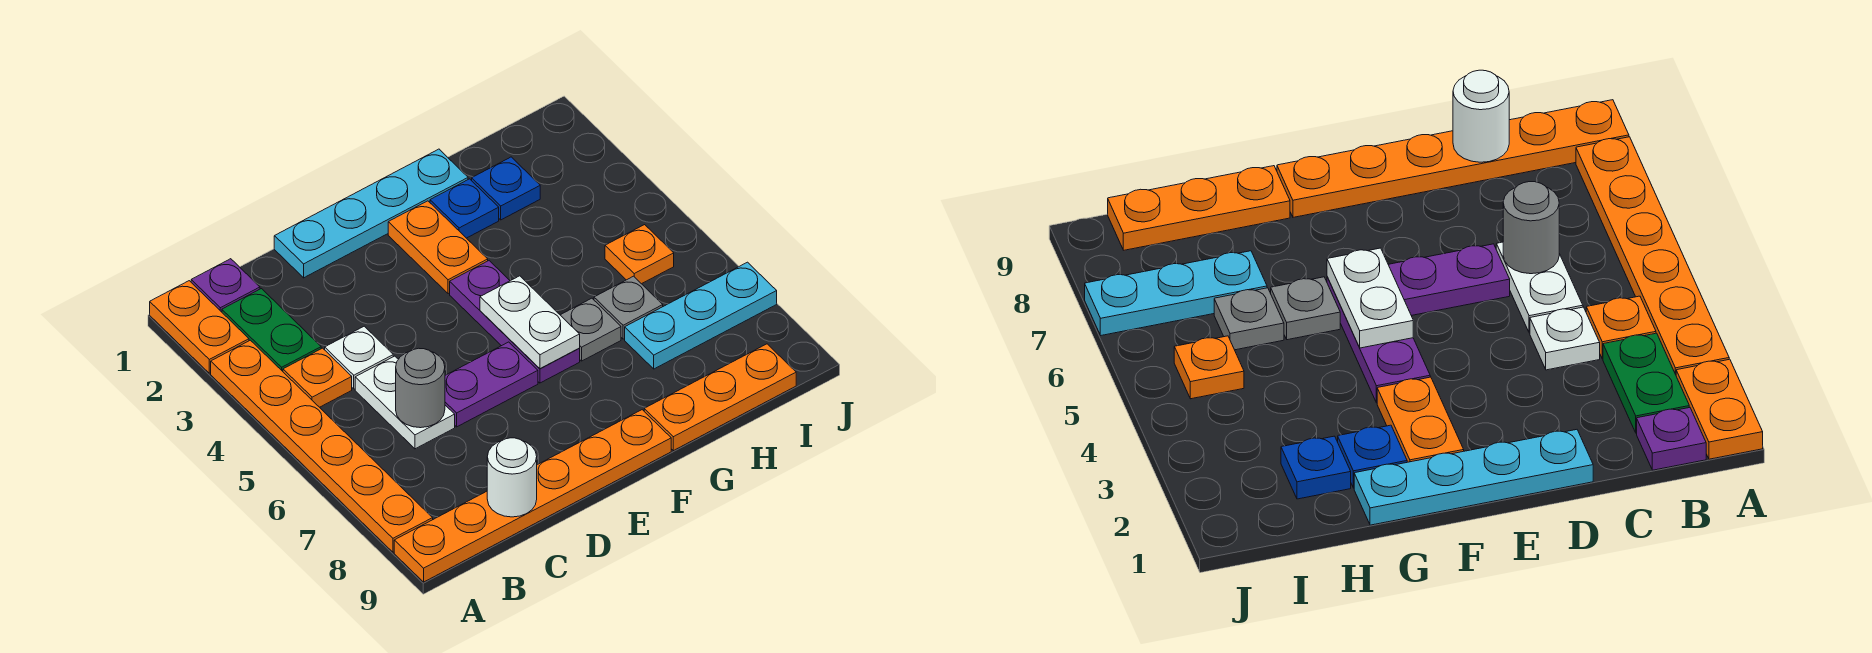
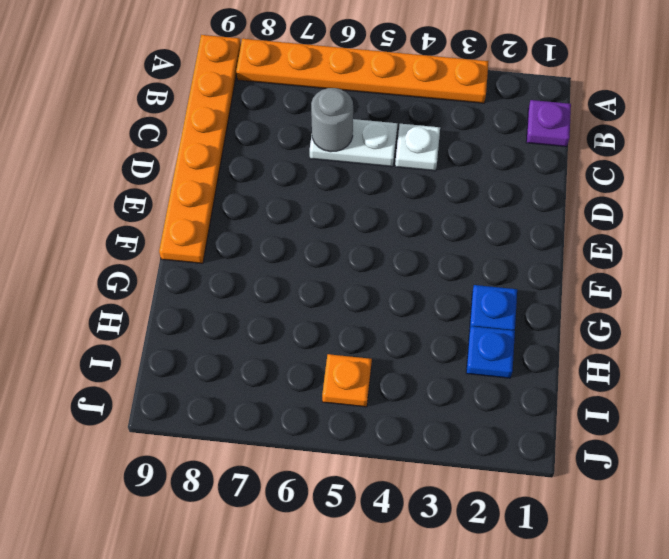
none -> orange 1x2 plate [150,281,249,373]
none -> green 1x2 plate [222,289,321,371]
none -> orange 1x1 plate [283,348,352,407]

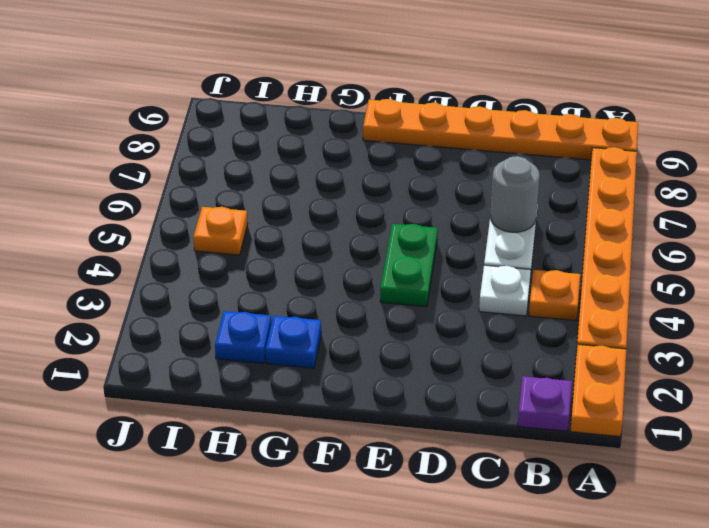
green 1x2 plate [380,224,438,307] -> green 1x2 plate moved to [222,289,321,371]
none -> cyan 1x4 plate [274,149,468,278]
none -> purple 1x2 plate [445,342,538,427]
none -> orange 1x2 plate [388,201,488,294]

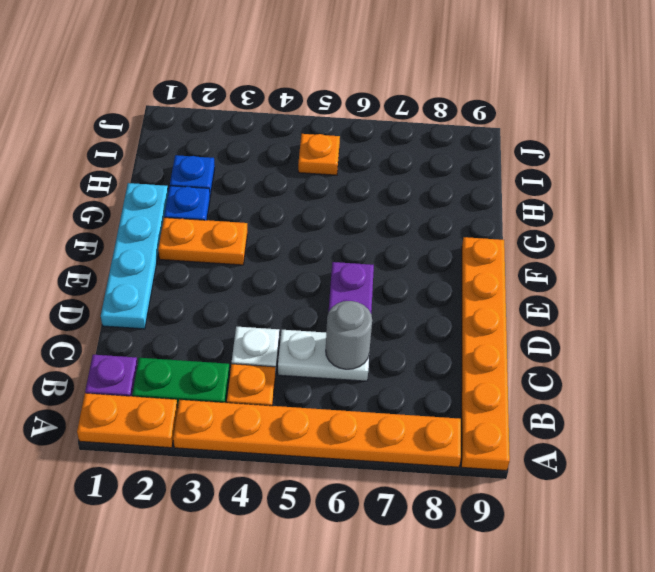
none -> purple 1x3 plate [450,261,580,383]
none -> grey 1x1 plate [561,298,621,361]
none -> orange 1x3 plate [644,344,796,451]

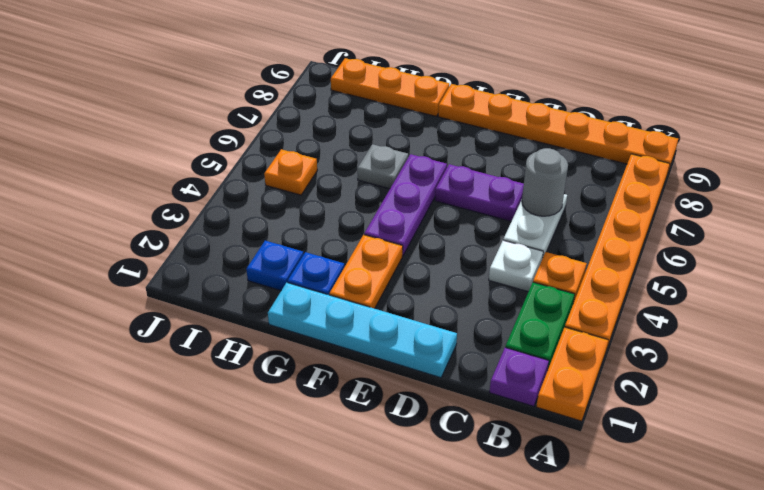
none -> grey 1x1 plate [594,276,663,339]
none -> cyan 1x3 plate [625,262,777,369]
none -> white 1x1 round brick [487,438,537,517]

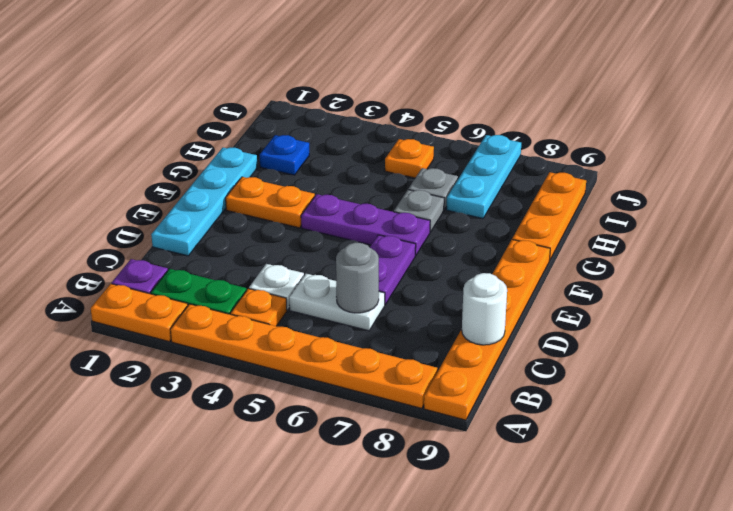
none -> blue 1x1 plate [430,179,499,238]
none -> white 1x2 plate [480,276,580,369]

